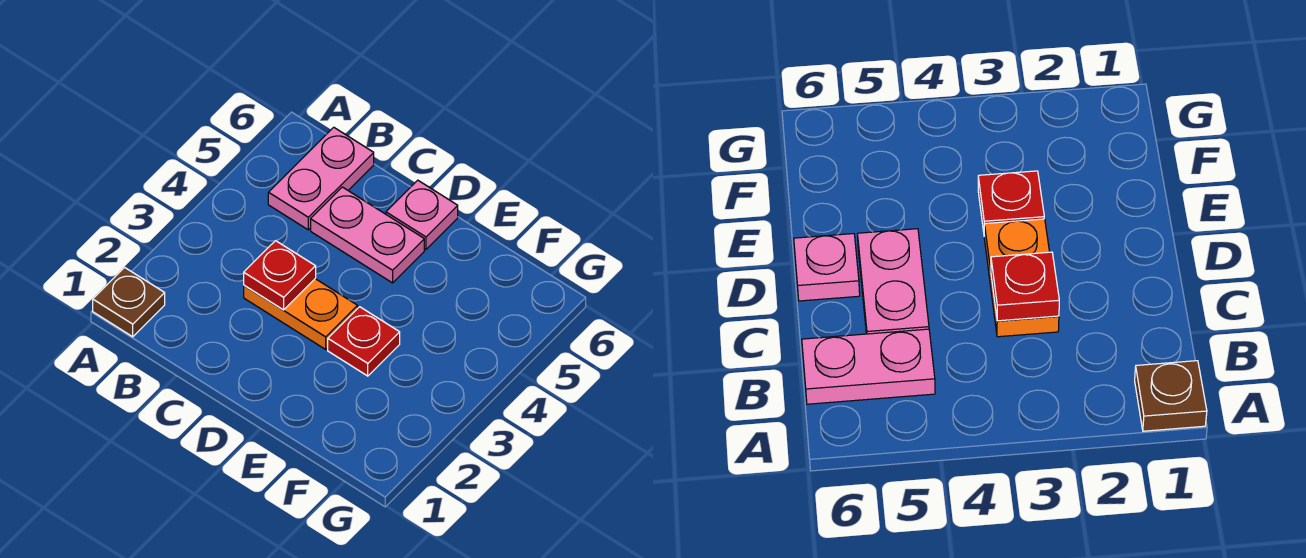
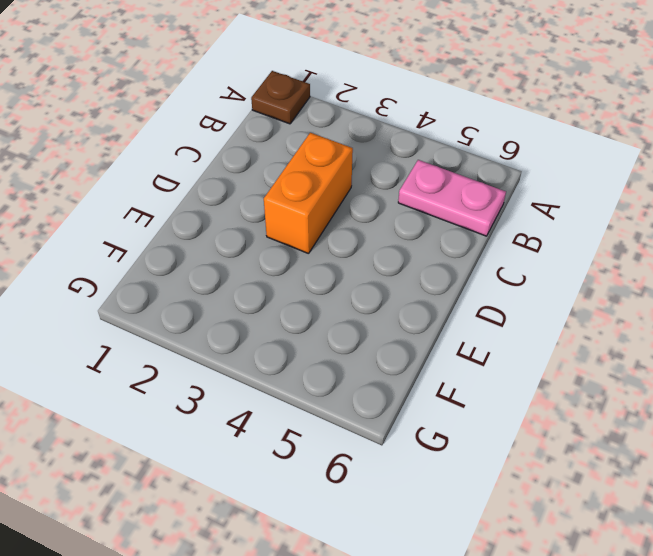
orange 1x2 brick [264,133,353,254] -> orange 1x2 plate [244,279,358,349]
none -> pink 1x2 plate [311,187,424,283]
none -> pink 1x1 plate [386,180,458,249]

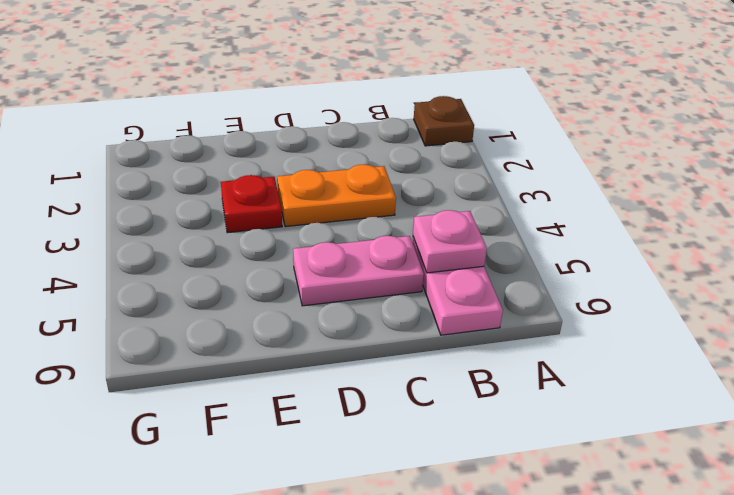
pink 1x1 plate [413,210,487,273] -> pink 1x1 plate moved to [386,180,458,249]
none -> red 1x1 plate [244,241,316,310]

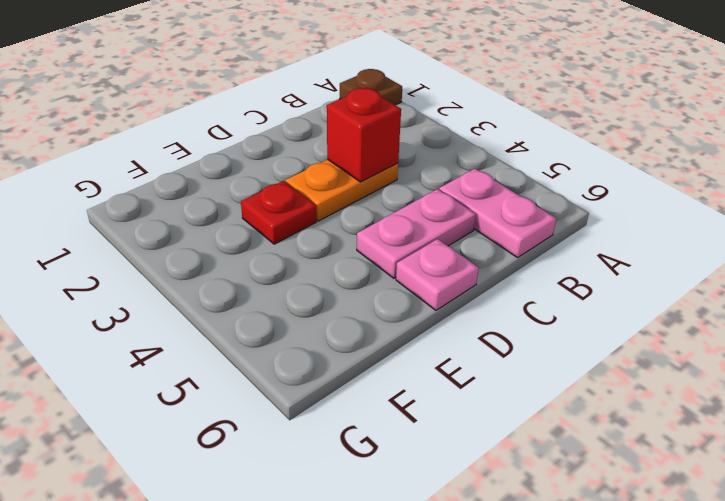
red 1x1 brick [327,88,401,182] -> red 1x1 plate [244,241,316,310]

